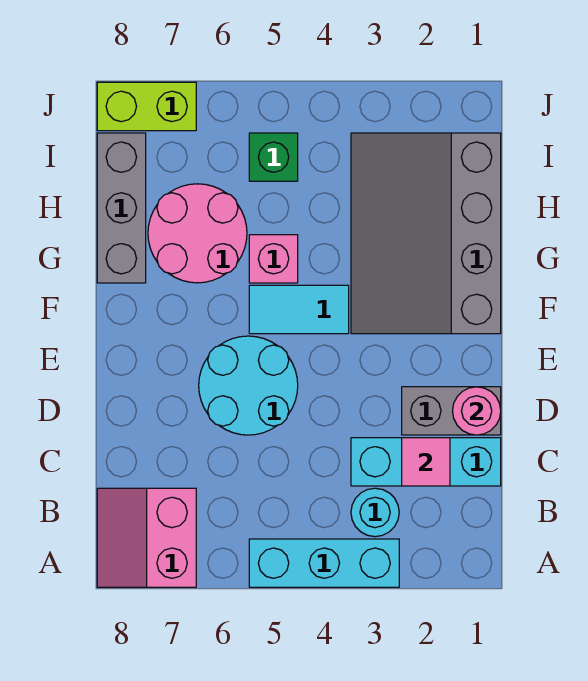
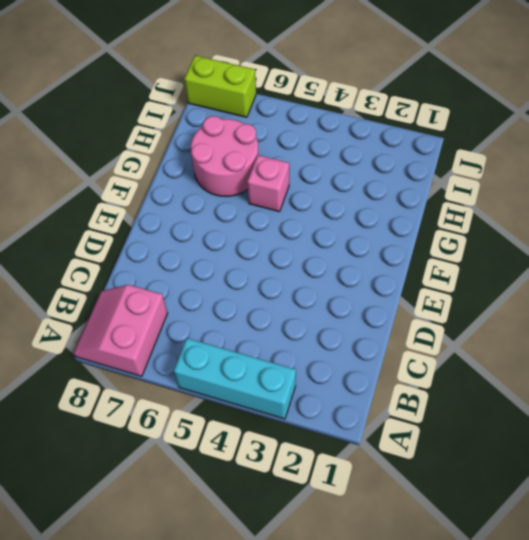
none -> cyan 1x1 round brick [351,488,399,537]
none -> cyan 1x3 brick [351,438,501,486]
none -> grey 1x2 brick [402,387,501,435]

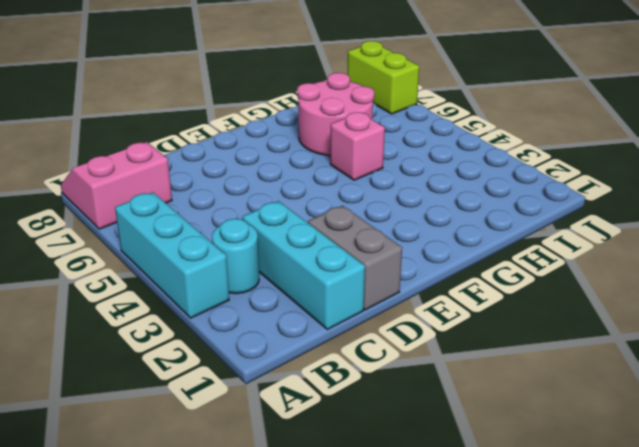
none -> cyan 2x2 round brick [199,336,298,435]
none -> grey 3x4 slope [351,133,501,334]
none -> cyan 1x2 tile [249,285,349,334]

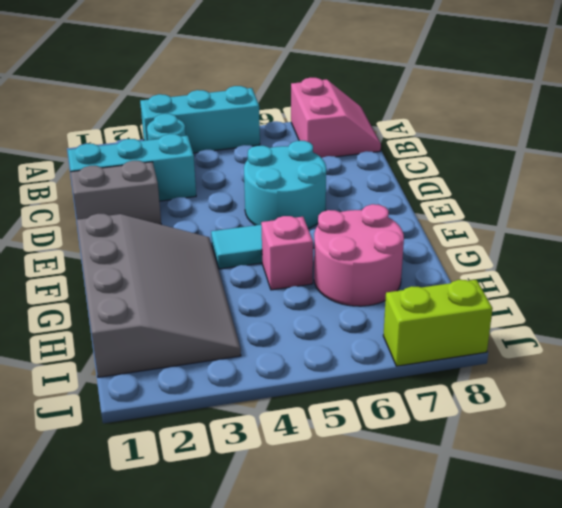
none -> grey 1x3 brick [97,133,146,283]
none -> green 1x1 brick [249,133,298,181]
none -> pink 1x1 tile [402,438,450,486]

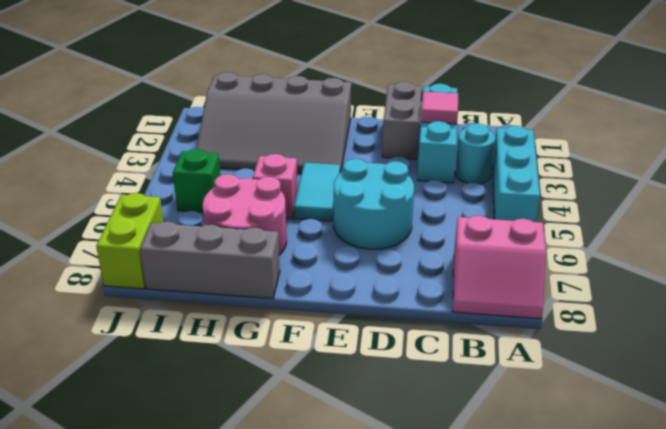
none -> pink 1x1 round brick [453,387,501,435]

